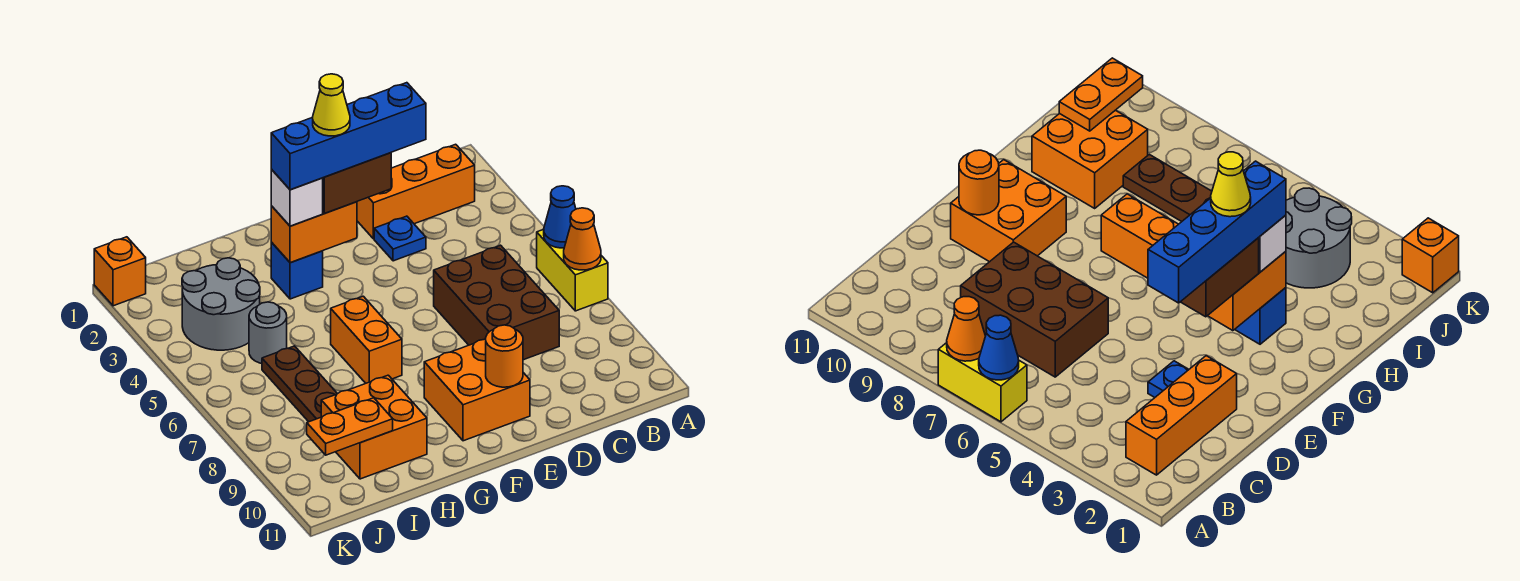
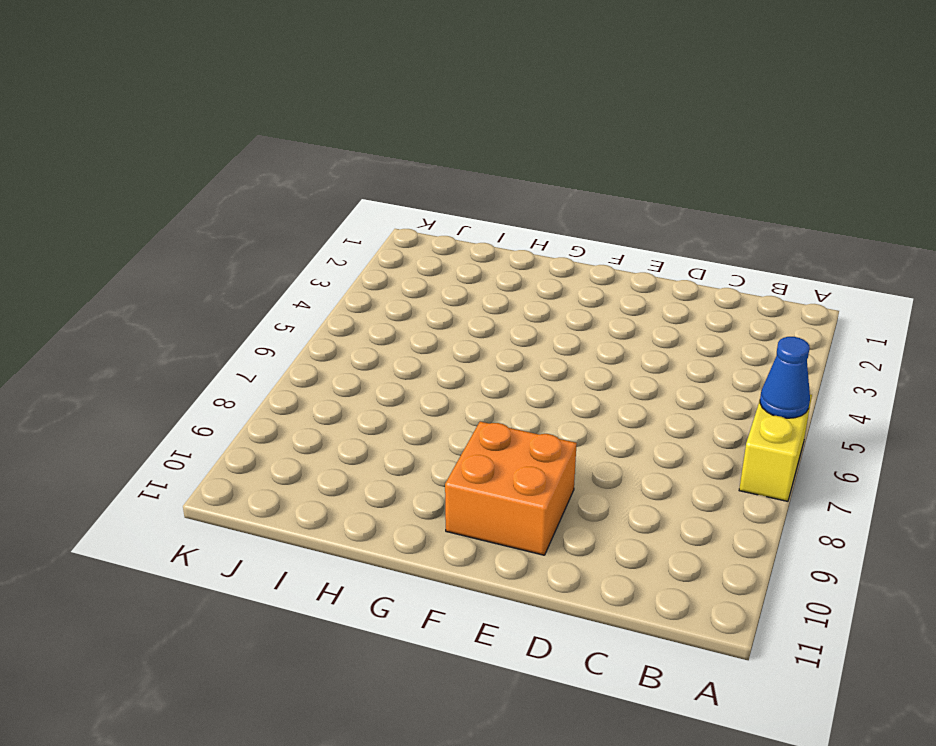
none -> orange 1x3 brick [357,144,475,239]
none -> brown 2x3 brick [434,245,559,360]
none -> blue 1x1 plate [374,216,426,261]

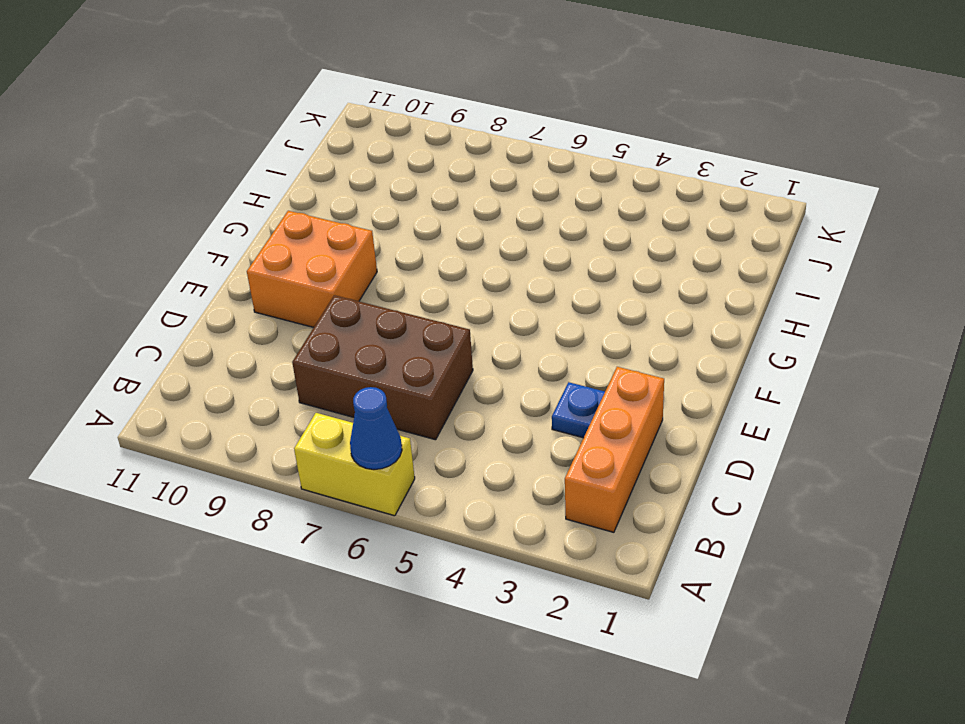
none -> blue 1x1 brick [271,242,323,299]
none -> orange 1x2 brick [331,296,402,383]
none -> orange 2x2 brick [321,375,427,479]

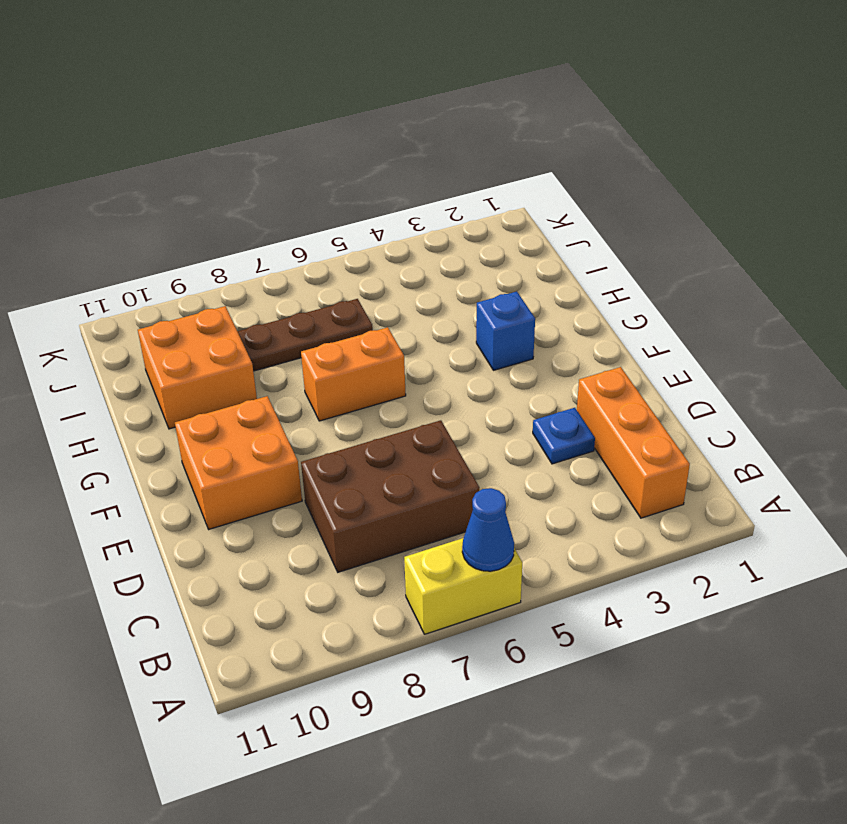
none -> grey 2x2 round brick [182,258,260,350]
none -> grey 1x1 round brick [249,302,287,364]
none -> orange 1x1 brick [94,237,146,306]

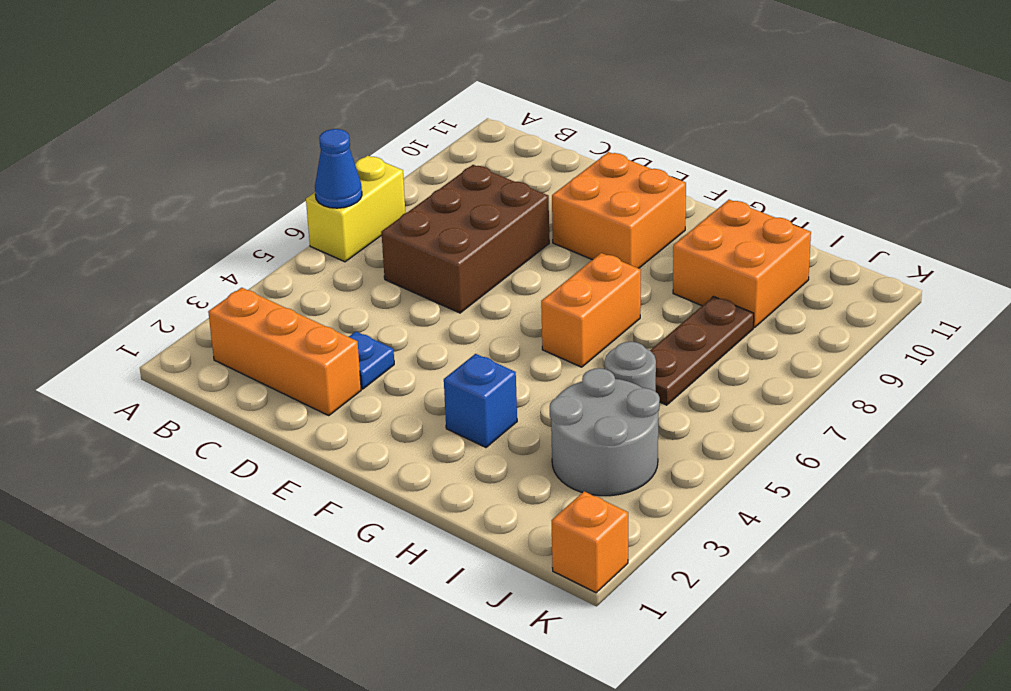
none -> orange 1x1 cone [564,208,601,270]
none -> orange 1x1 round brick [486,325,523,387]
none -> orange 1x2 brick [271,202,357,263]

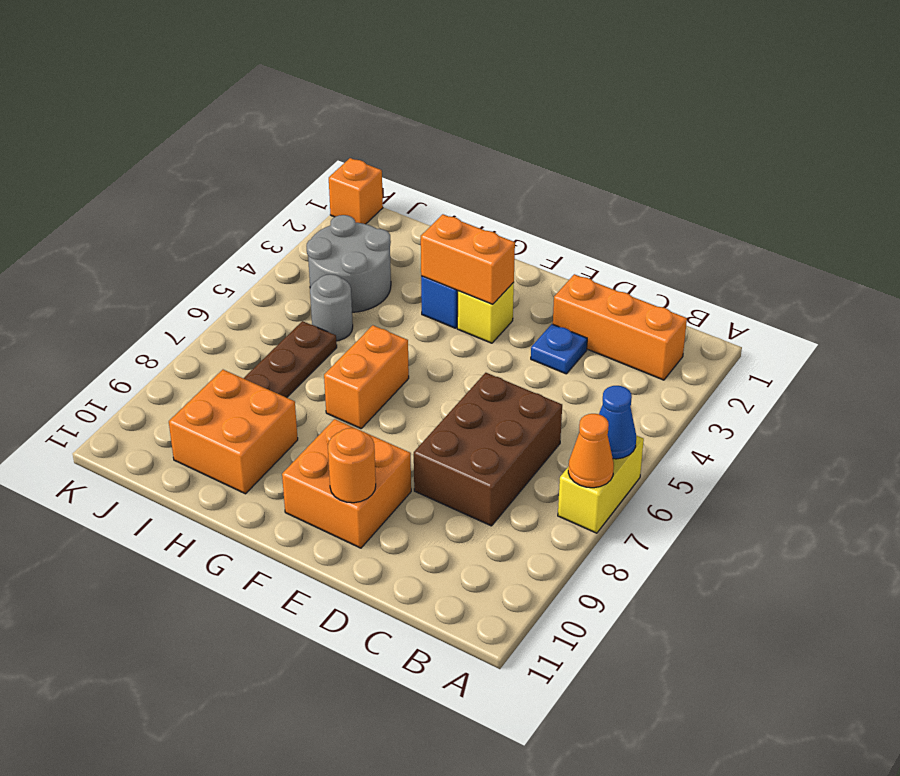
yellow 1x1 brick [457,282,514,343] -> none
none -> orange 1x2 plate [307,398,393,455]
none -> brown 1x2 brick [323,153,391,213]
none -> white 1x1 brick [271,169,323,226]

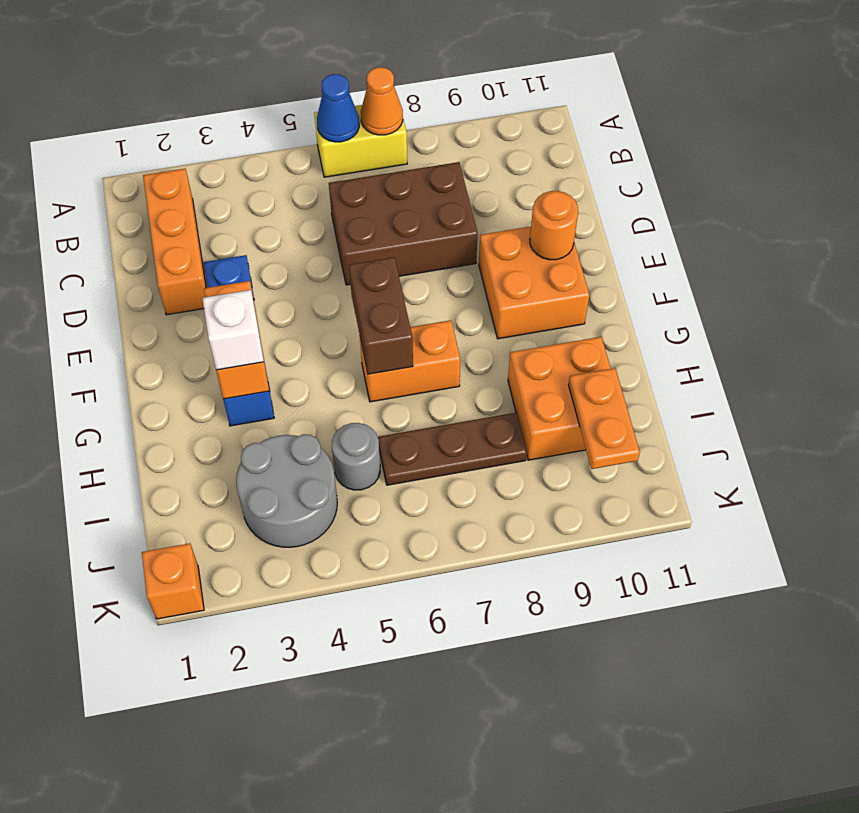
brown 1x2 brick [349,257,413,374] -> brown 1x2 brick moved to [323,153,391,213]
none -> blue 1x4 brick [271,83,426,190]
none -> yellow 1x1 cone [313,74,350,136]

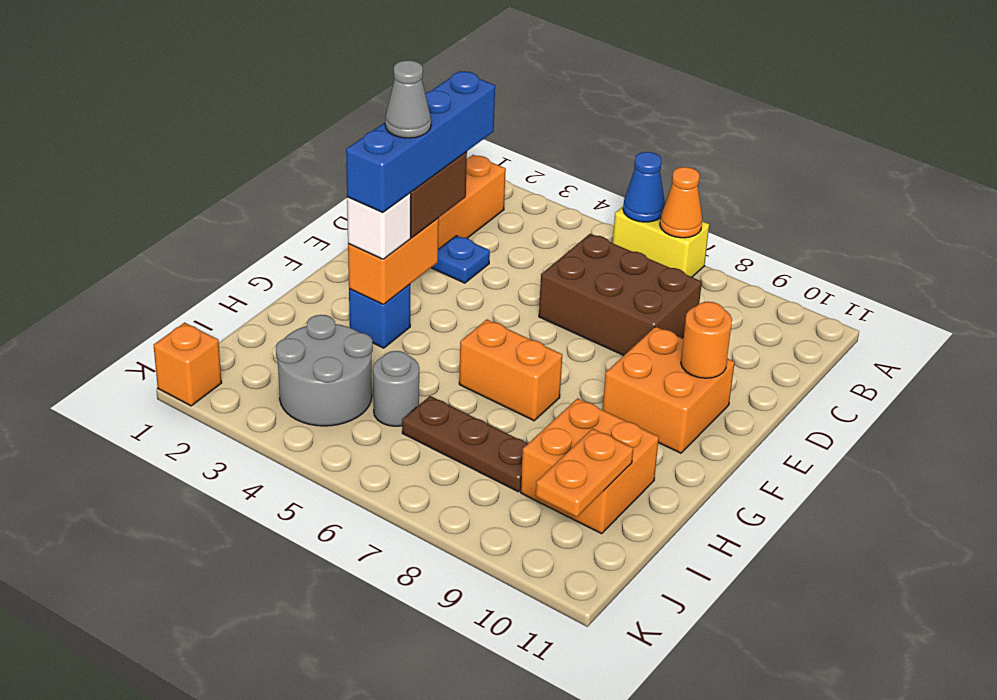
grey 1x1 cone [385,60,431,138] -> yellow 1x1 cone [313,74,350,136]

